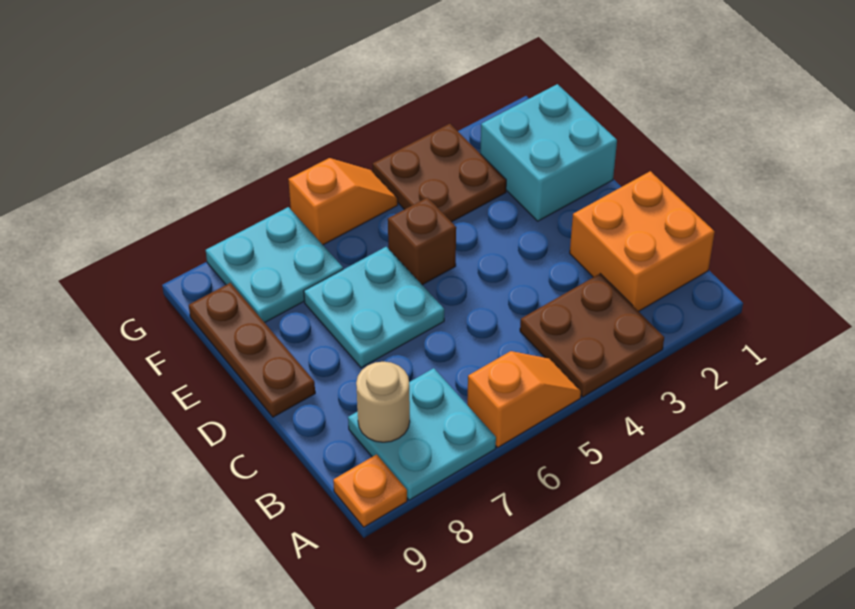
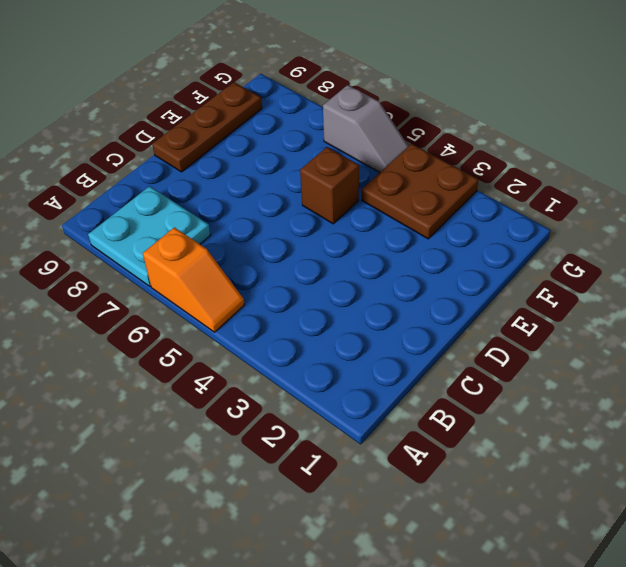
grey 1x2 slope [323,85,409,173] -> orange 1x2 slope [288,158,398,245]
none -> brown 2x2 plate [520,274,664,397]
none -> orange 1x1 plate [333,454,407,527]
none -> orange 2x2 brick [570,171,715,311]

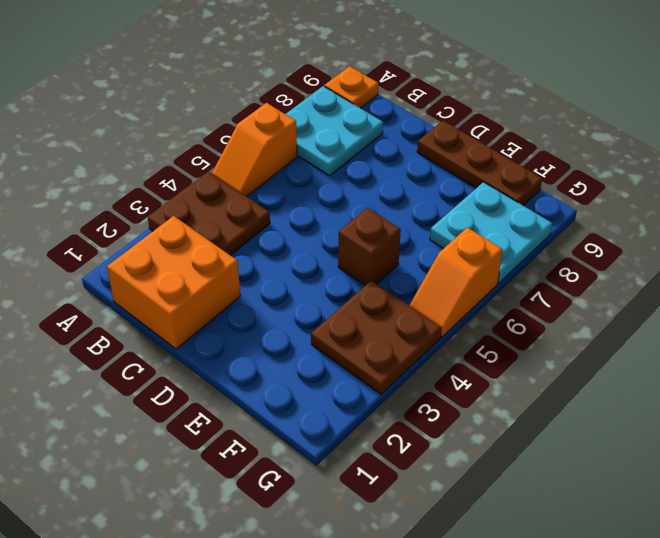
none -> cyan 2x2 plate [304,247,444,368]
none -> cyan 2x2 brick [480,84,617,221]
none -> tan 1x1 round brick [356,362,410,442]

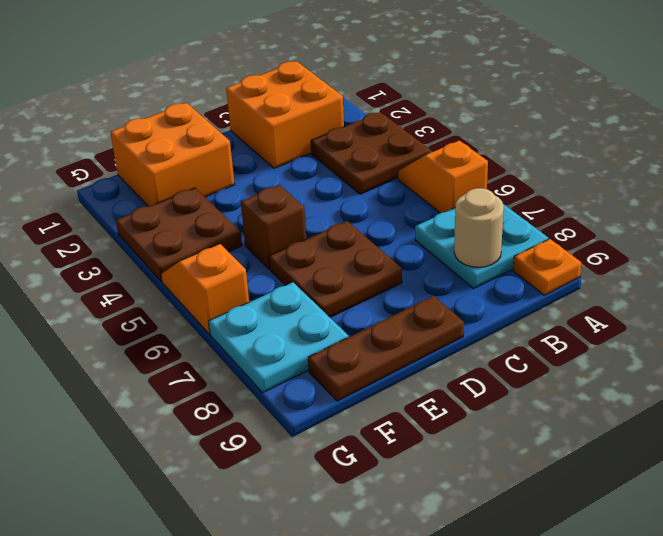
brown 2x2 plate [269,221,402,317] -> cyan 2x2 plate [304,247,444,368]
orange 2x2 brick [110,103,235,207] -> cyan 2x2 brick [480,84,617,221]

